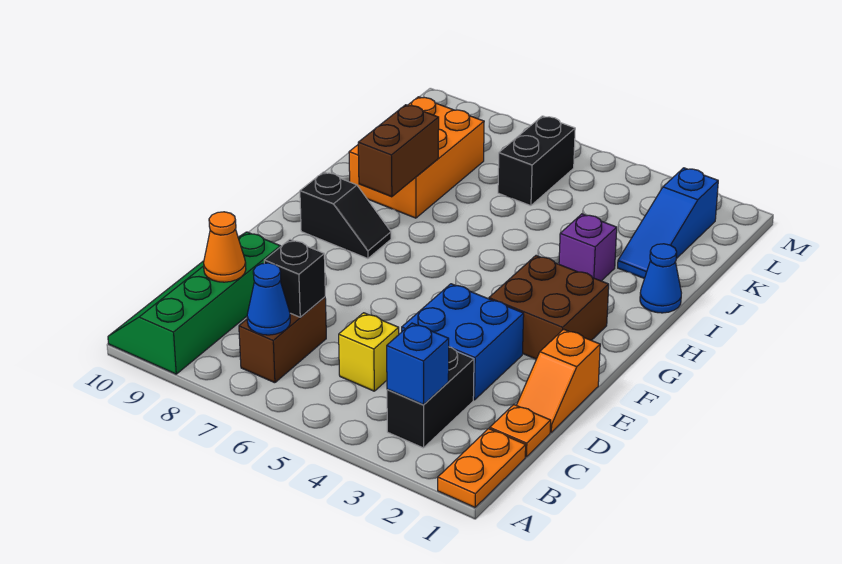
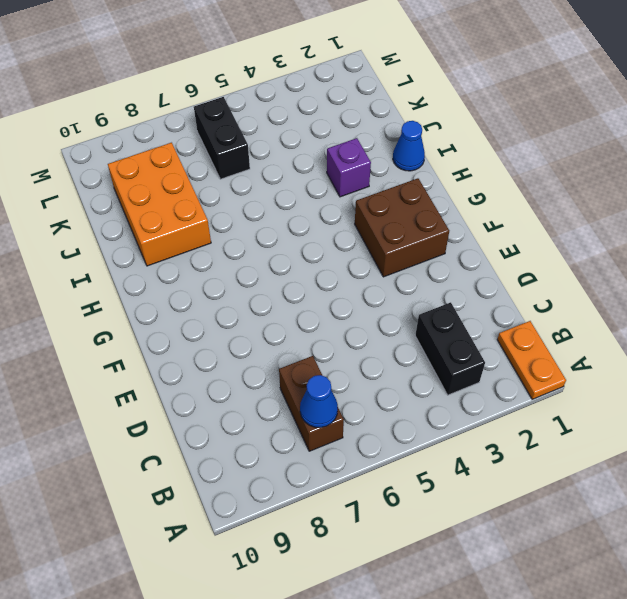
none -> green 2x4 slope [108,232,281,374]
none -> orange 1x1 plate [490,405,551,457]
none -> yellow 1x1 brick [339,313,399,391]

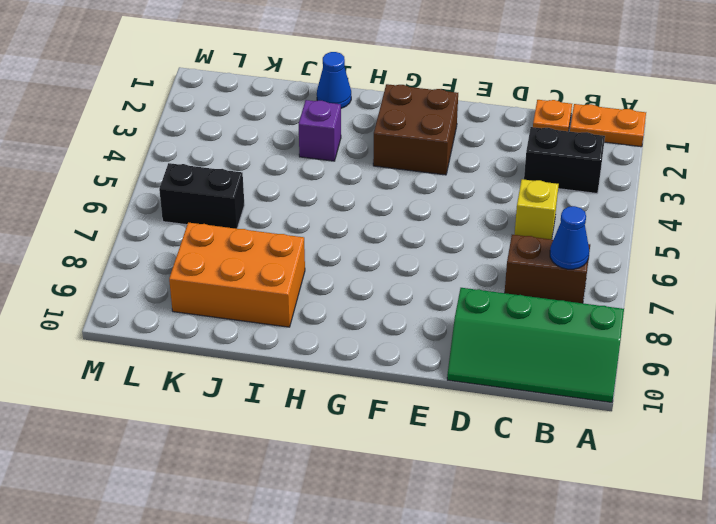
none -> orange 1x2 slope [517,329,600,432]
none -> blue 2x2 brick [402,284,524,400]
none -> black 1x2 slope [300,172,391,259]

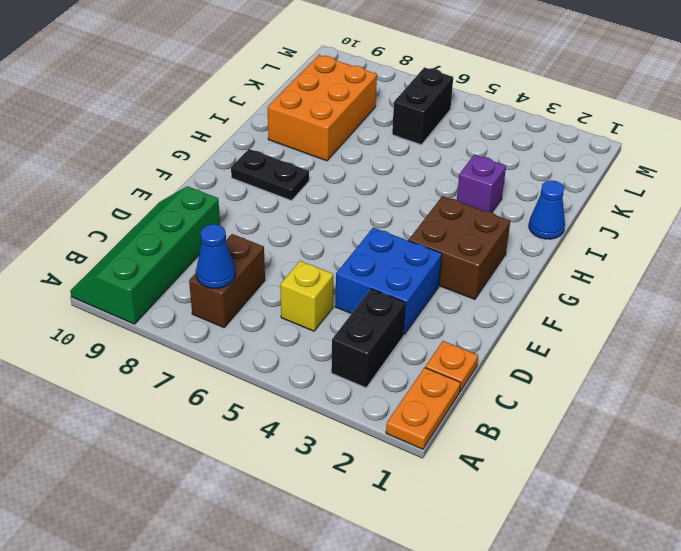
black 1x2 plate [231,149,309,201] -> black 1x2 slope [300,172,391,259]
none -> orange 1x2 slope [517,329,600,432]
none -> blue 1x3 slope [618,168,718,278]
none -> blue 1x1 brick [387,323,449,405]

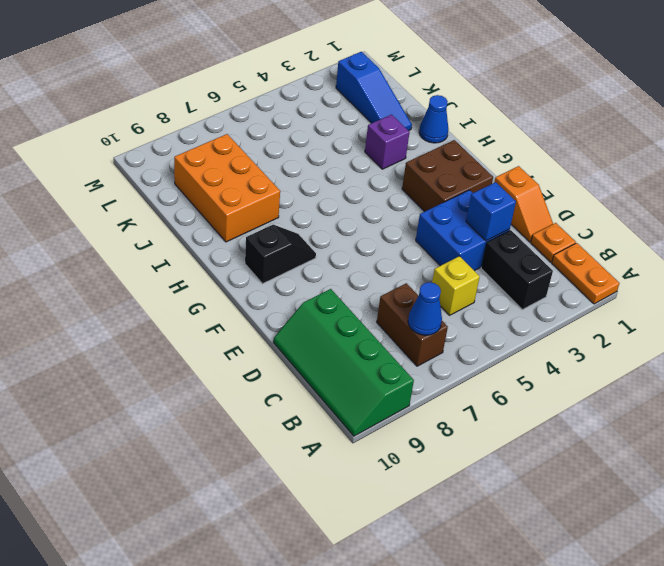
blue 1x1 brick [466,182,516,241] -> blue 1x1 brick moved to [387,323,449,405]
none -> black 1x2 brick [498,116,575,206]
none -> black 1x1 brick [264,240,325,317]
none -> orange 1x1 cone [204,212,246,282]

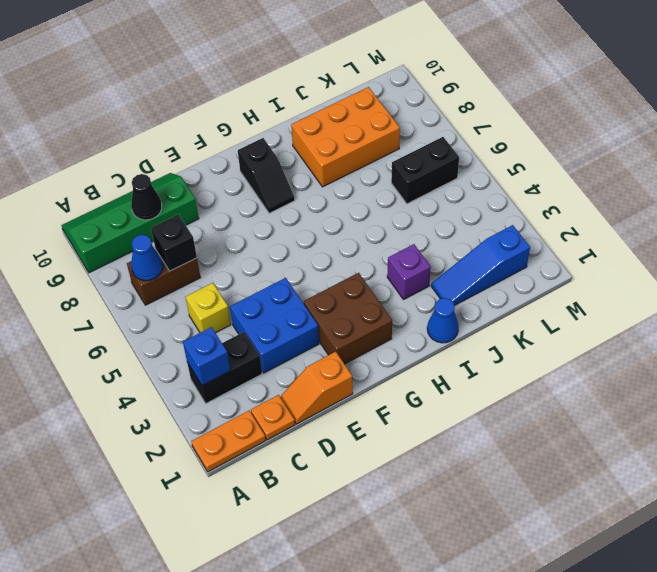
black 1x1 cone [131,174,162,220] -> orange 1x1 cone [204,212,246,282]
none -> brown 1x2 brick [358,105,439,197]

